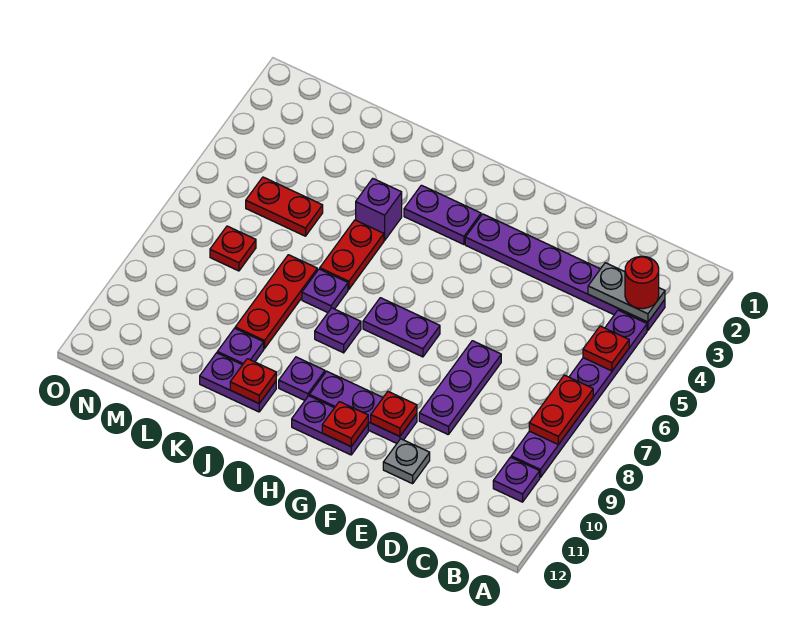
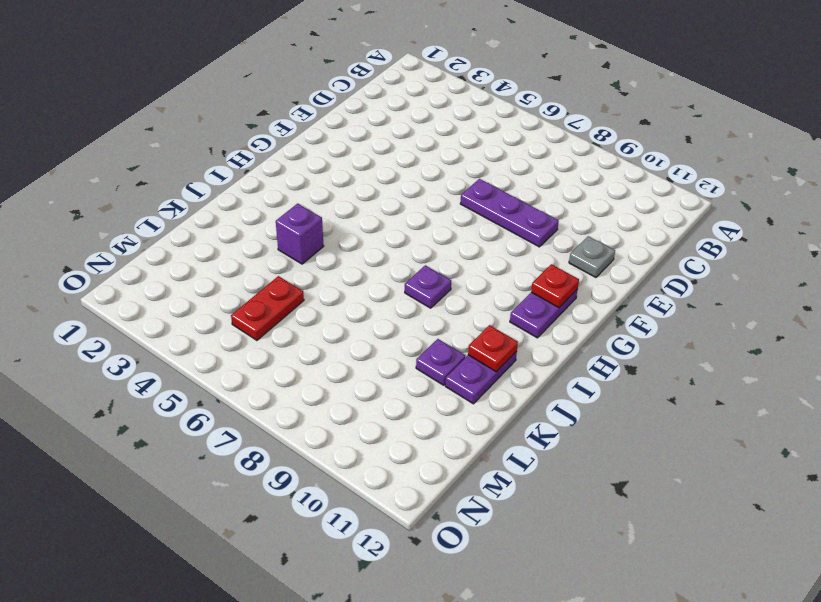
none -> purple 1x6 plate [465,214,665,330]
none -> purple 1x6 plate [511,310,647,478]
none -> purple 1x1 plate [493,457,540,502]

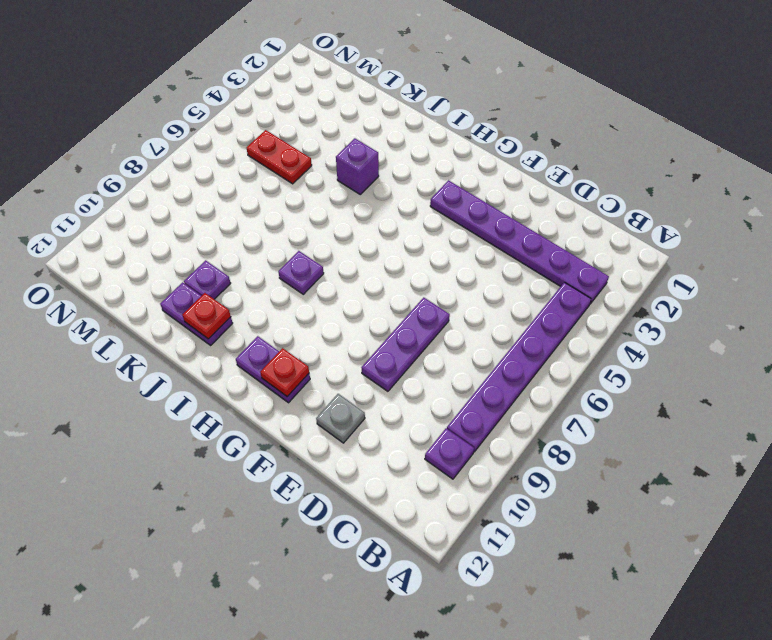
none -> purple 1x3 plate [309,371,417,443]
none -> purple 1x2 plate [363,298,440,357]
none -> purple 1x2 plate [404,185,481,244]

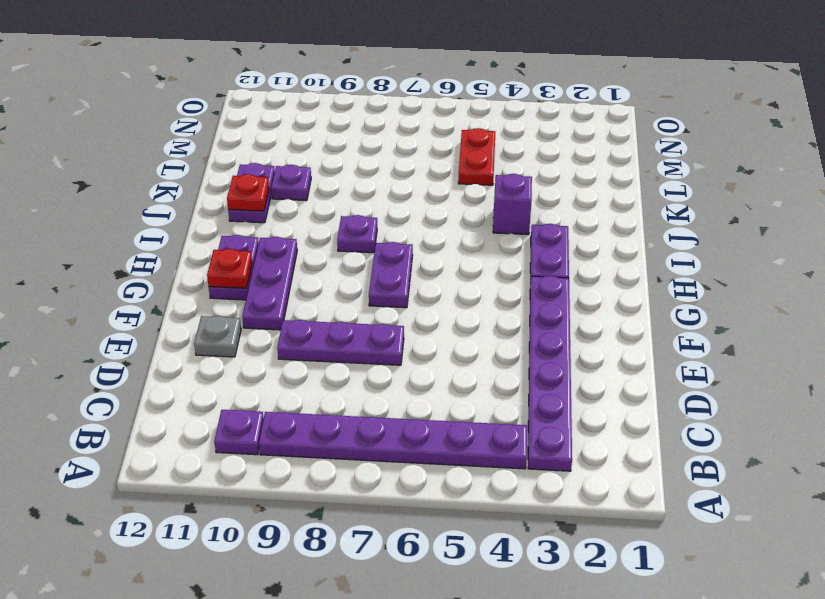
none -> purple 1x1 plate [279,357,325,400]
none -> red 1x2 plate [320,220,384,289]
none -> purple 1x1 plate [302,269,348,312]

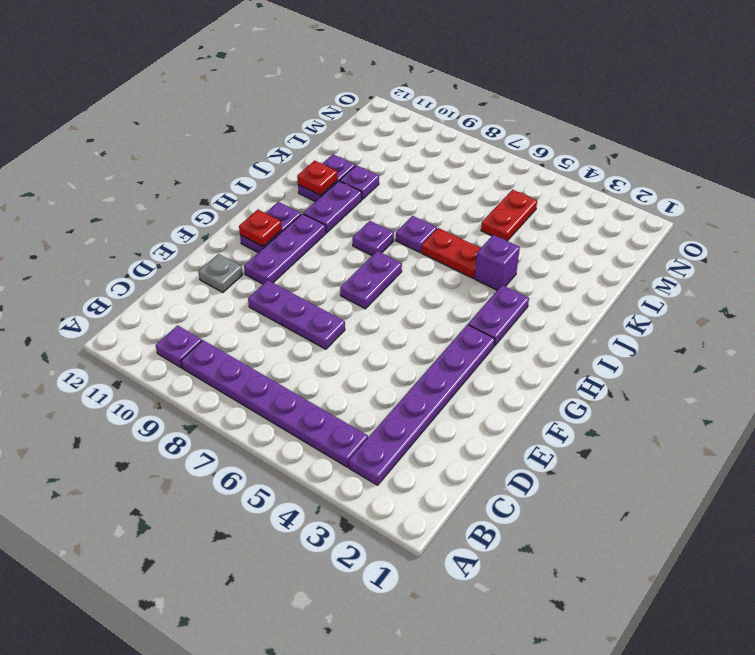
purple 1x2 plate [303,181,362,233] -> purple 1x1 plate [279,357,325,400]
none -> red 1x3 plate [235,255,317,349]
none -> red 1x1 plate [210,226,256,271]
none -> grey 1x2 plate [588,263,665,322]

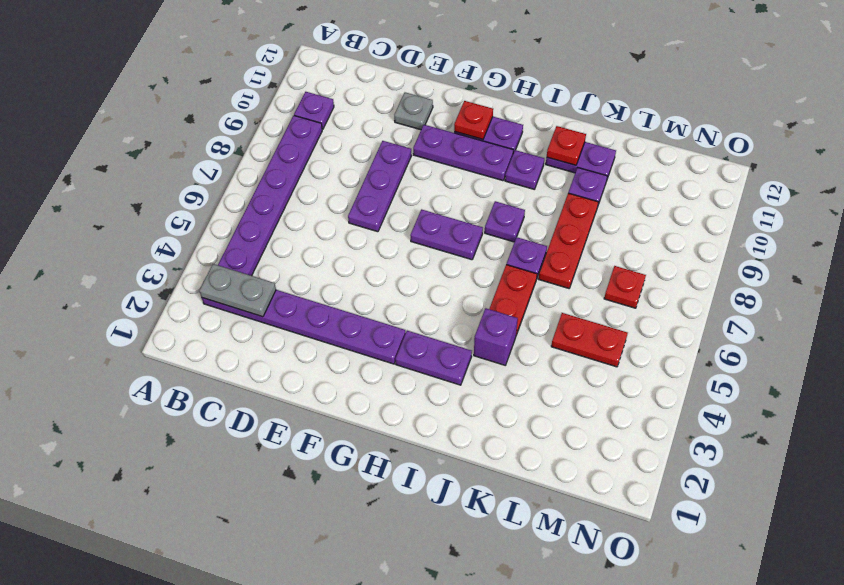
none -> red 1x1 plate [583,326,629,371]
none -> red 1x2 plate [529,375,593,445]
none -> red 1x1 plate [371,392,417,436]

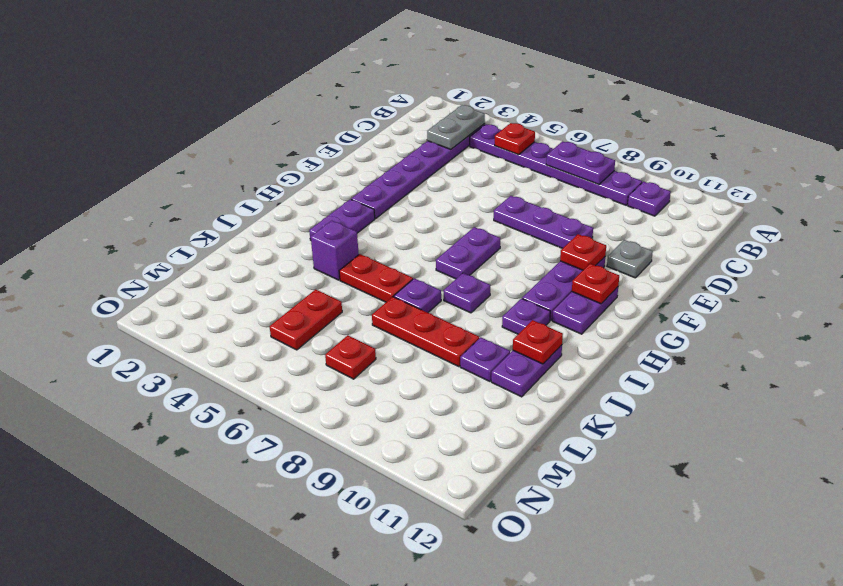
purple 1x2 plate [546,141,615,184] -> red 1x2 plate [529,375,593,445]
none -> red 1x1 round brick [625,256,659,309]

